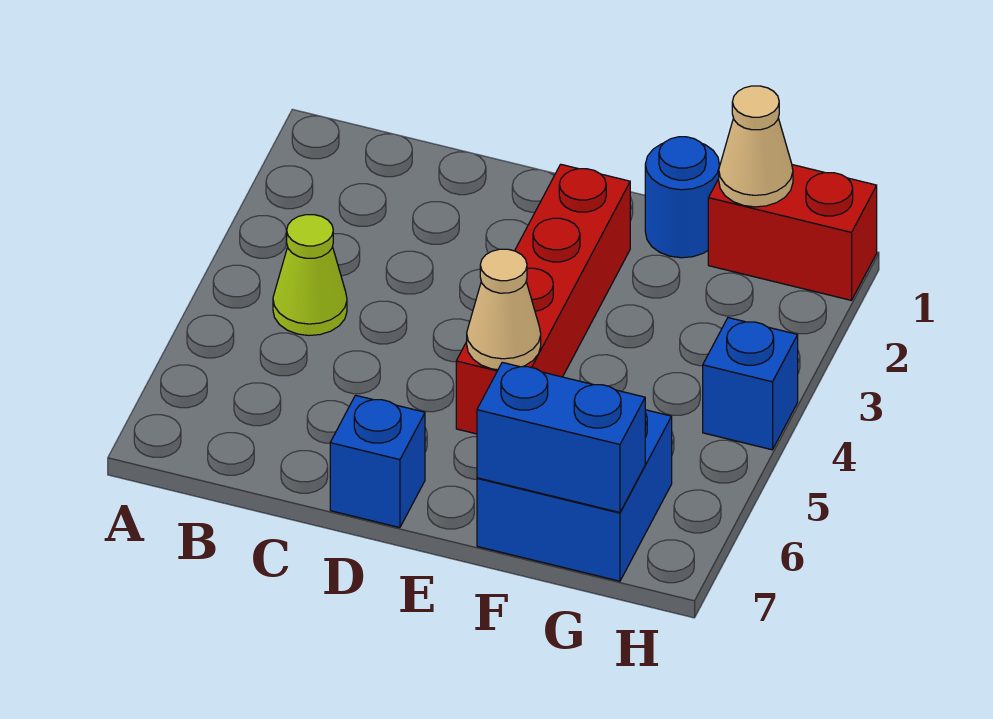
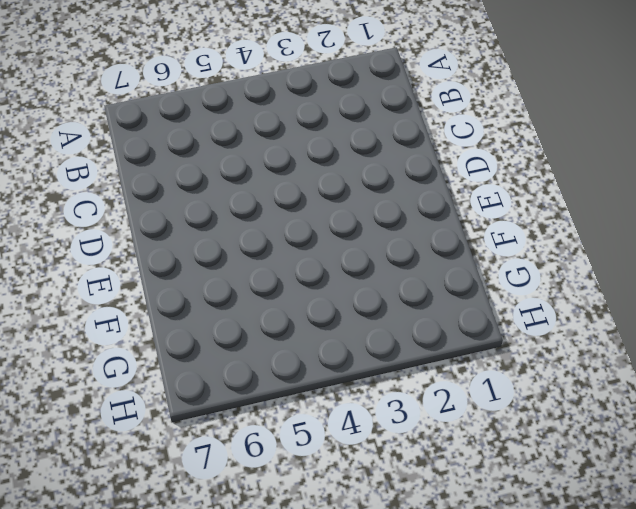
none -> lime 1x1 cone [273,215,347,335]
none -> blue 1x1 brick [330,395,425,528]

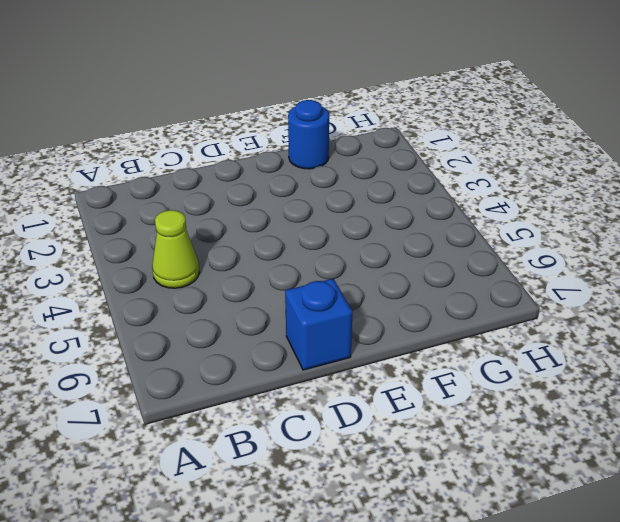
none -> red 1x4 brick [456,164,630,434]
none -> blue 2x2 brick [477,410,672,581]

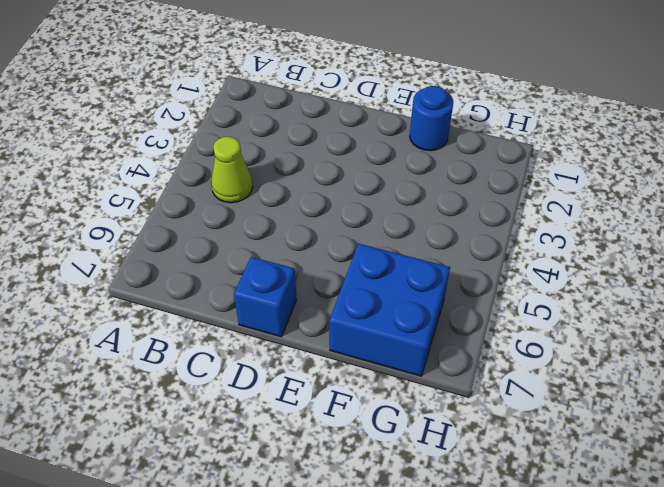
none -> red 1x4 brick [456,164,630,434]
none -> red 1x2 brick [708,165,877,300]

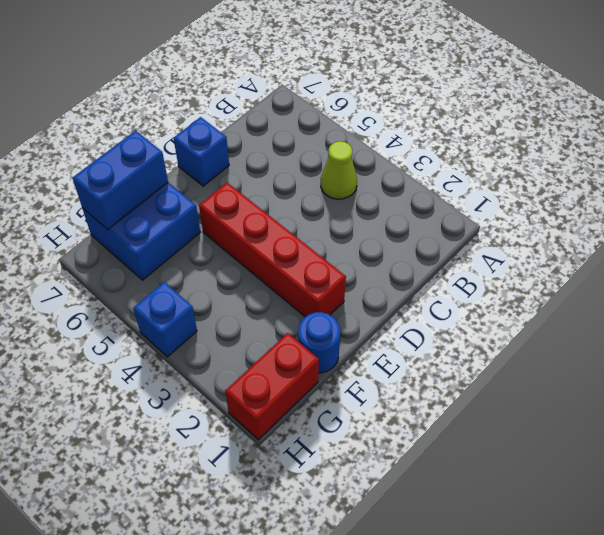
none -> tan 1x1 cone [467,249,541,370]
none -> tan 1x1 cone [719,86,793,207]

